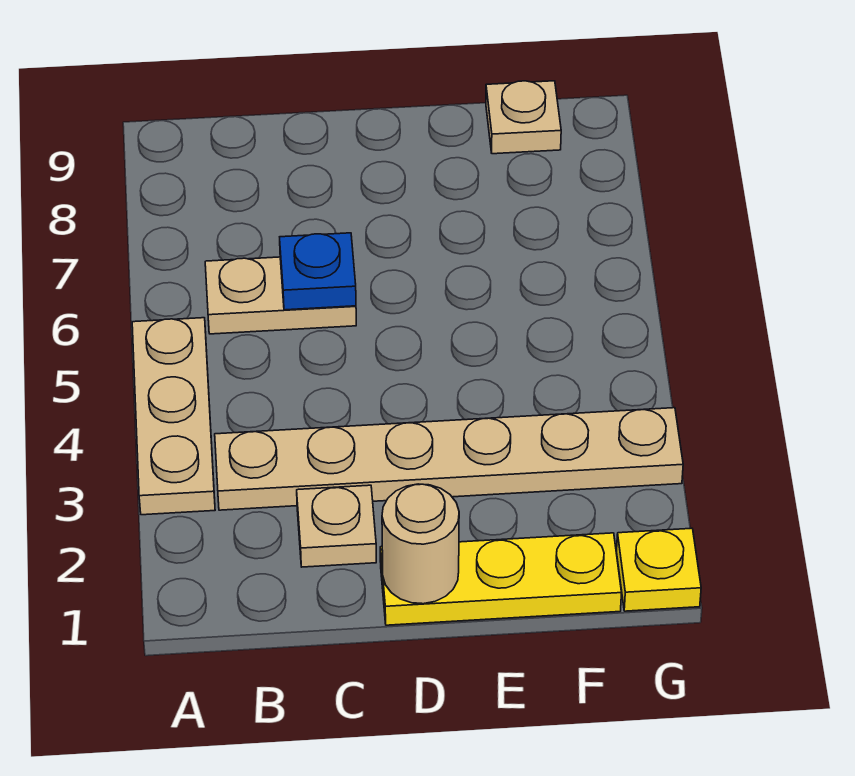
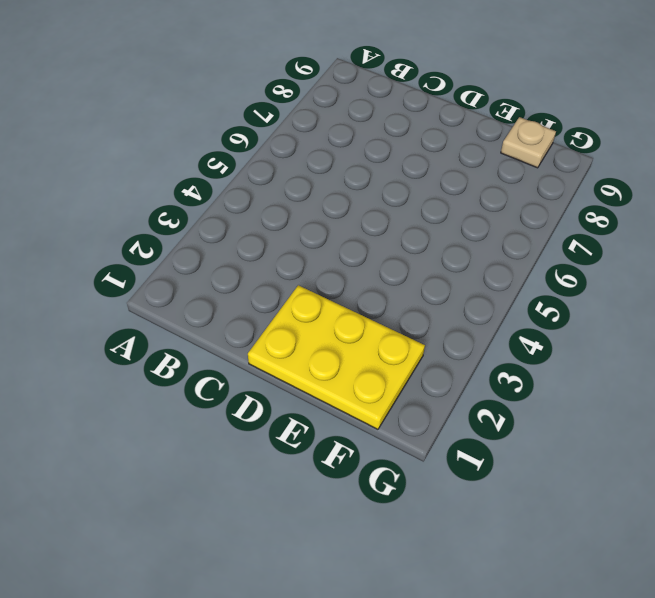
yellow 2x3 plate [248,285,425,429] -> yellow 1x3 plate [380,533,622,625]
none -> tan 1x3 plate [132,318,215,515]
none -> tan 1x6 plate [215,408,683,510]

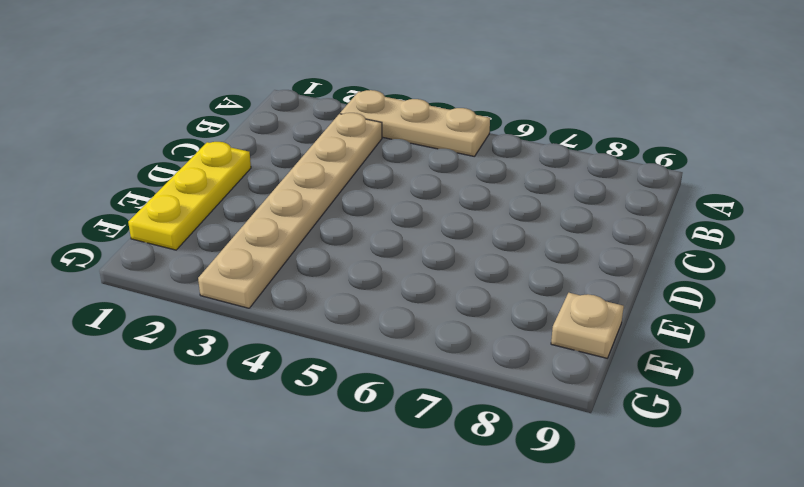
none -> tan 1x2 plate [205,257,356,334]
none -> tan 1x1 plate [297,485,376,567]

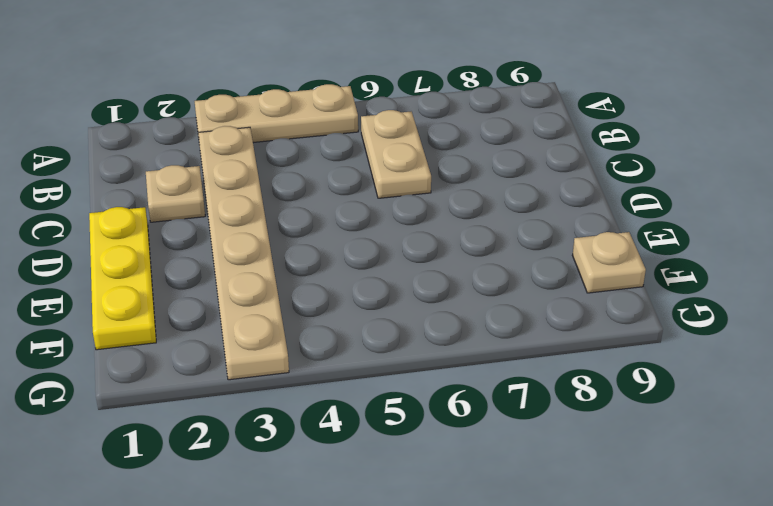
none -> yellow 1x1 plate [617,528,701,611]
none -> blue 1x1 plate [280,233,356,310]

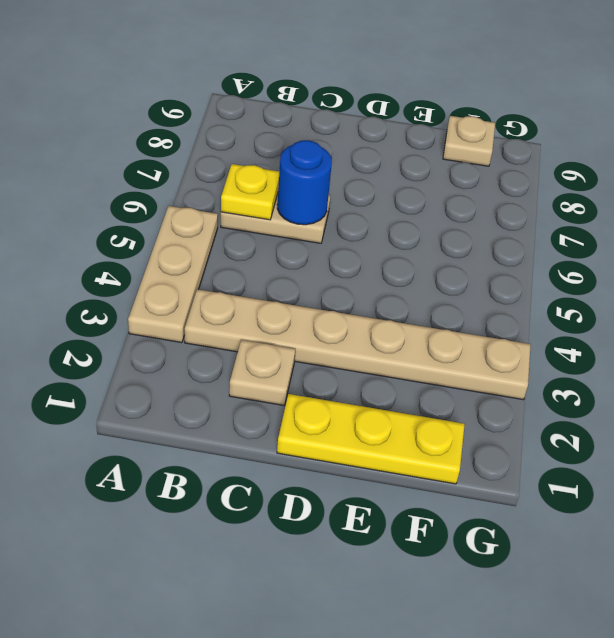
yellow 1x1 plate [221,164,279,220] -> yellow 1x1 plate moved to [617,528,701,611]
blue 1x1 round brick [277,140,332,225] -> blue 1x1 plate [280,233,356,310]
none -> tan 1x1 round brick [382,484,459,604]

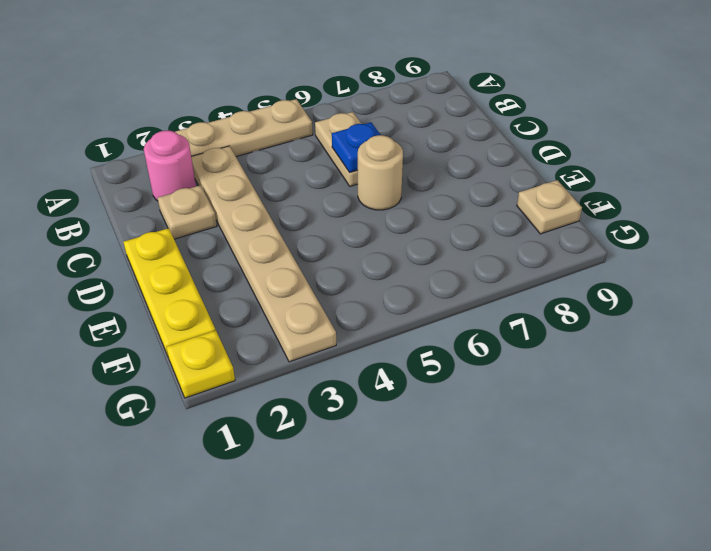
pink 1x1 round brick [144,130,196,201] -> none
tan 1x1 round brick [358,135,403,210] -> tan 1x1 round brick moved to [382,484,459,604]

